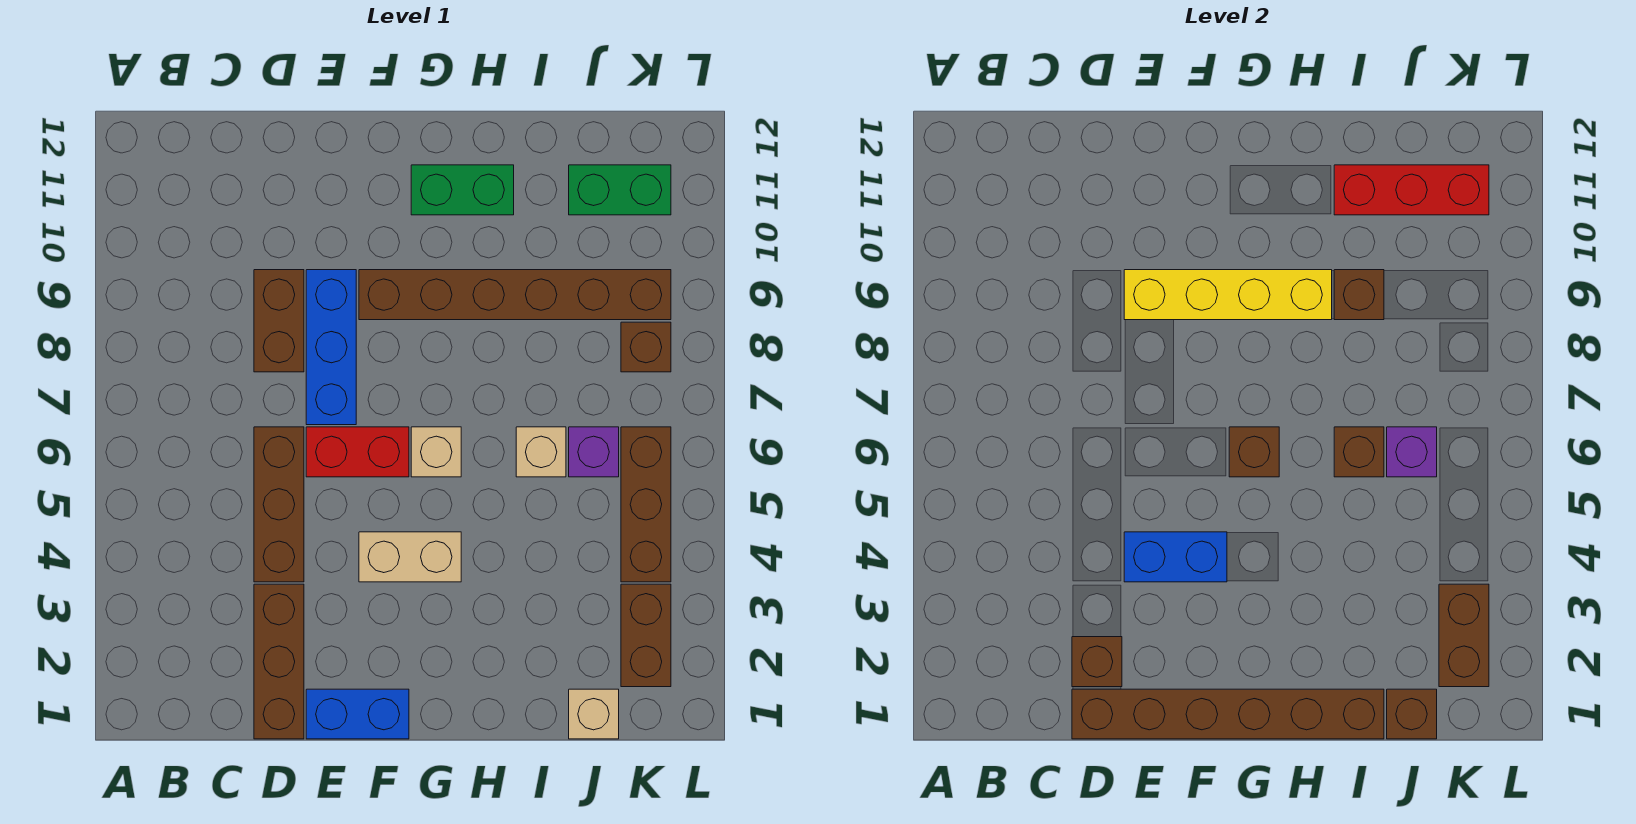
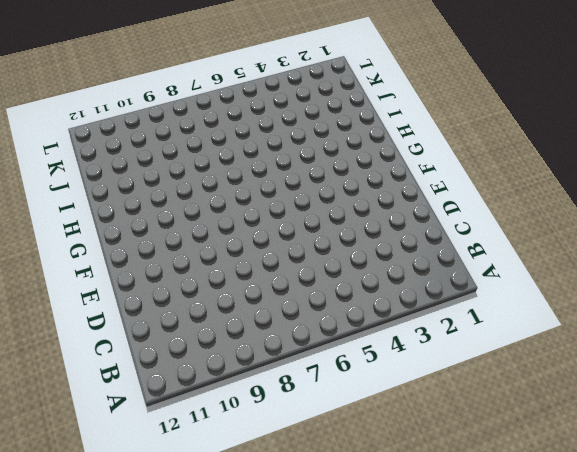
none -> brown 1x3 brick [254,584,304,739]
none -> brown 1x3 brick [254,427,304,582]
none -> brown 1x2 brick [254,270,304,372]

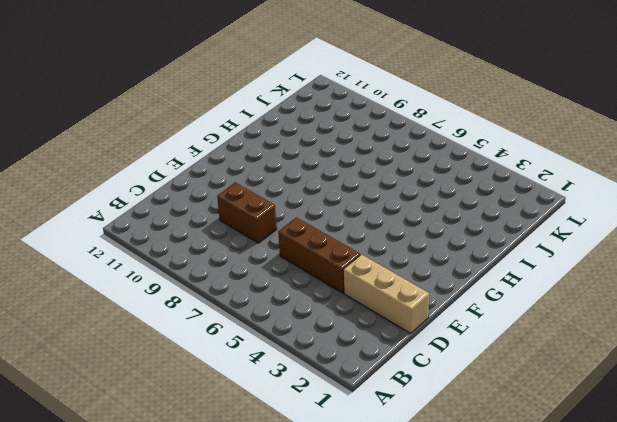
tan 1x3 brick [343,254,429,333] -> brown 1x3 brick [254,584,304,739]
none -> blue 1x2 brick [306,689,409,739]
none -> red 1x2 brick [306,427,409,477]
none -> blue 1x3 brick [306,270,356,425]

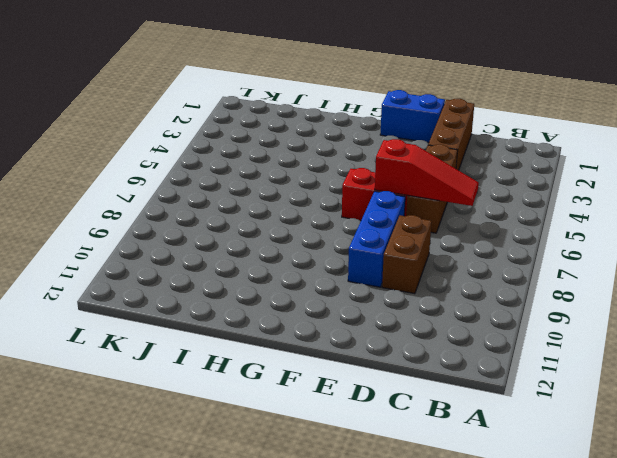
red 1x3 slope [375,139,479,206] -> none
none -> tan 1x2 brick [359,532,461,582]
none -> brown 1x6 brick [359,270,671,320]
none -> tan 1x1 brick [411,427,461,477]

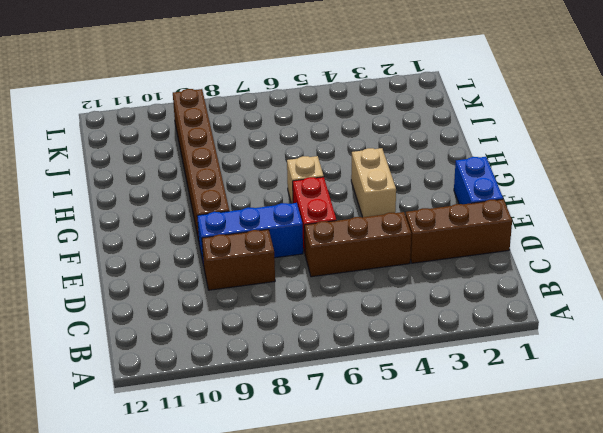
none -> green 1x2 brick [411,165,514,215]
none -> tan 1x1 brick [516,427,566,477]
none -> tan 1x1 brick [569,689,619,739]

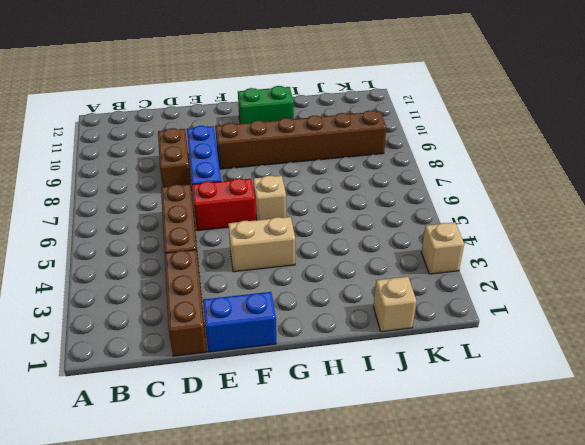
tan 1x1 brick [421,222,464,274] -> tan 1x1 brick moved to [516,427,566,477]
none -> purple 1x1 brick [569,427,619,477]
none -> green 1x2 brick [569,165,671,215]
none -> brown 1x2 brick [621,584,671,687]

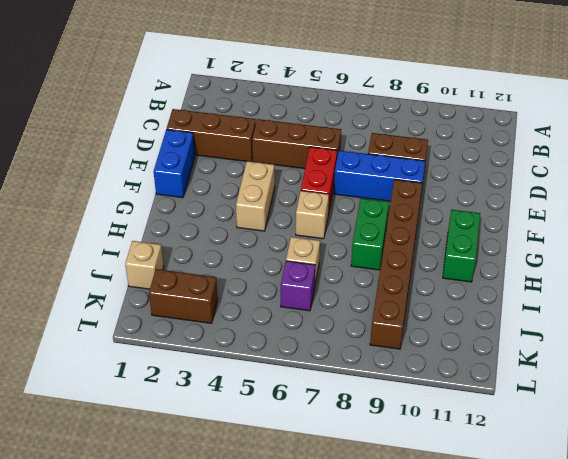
green 1x2 brick [351,198,389,270] -> green 1x2 brick moved to [569,165,671,215]
none -> brown 1x3 brick [621,427,671,582]
none -> brown 1x1 brick [621,322,671,372]
none -> brown 1x6 brick [1072,689,1384,739]

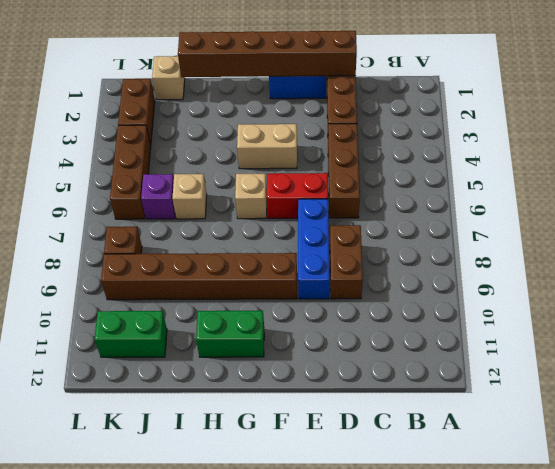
none -> brown 1x1 brick [1072,637,1122,687]
none -> blue 1x2 brick [1124,532,1227,582]
none -> yellow 1x4 brick [1124,270,1332,320]

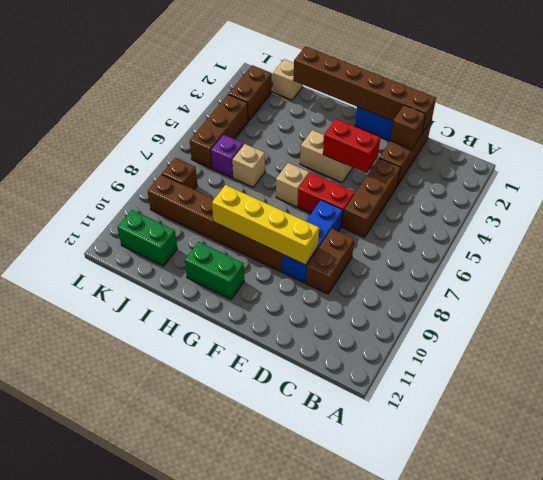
red 1x2 brick [323,119,380,173] -> blue 1x2 brick [1124,532,1227,582]
none -> brown 1x1 brick [1229,427,1279,477]
none -> brown 1x1 brick [1334,427,1384,477]
none -> brown 1x1 brick [1334,270,1384,320]

